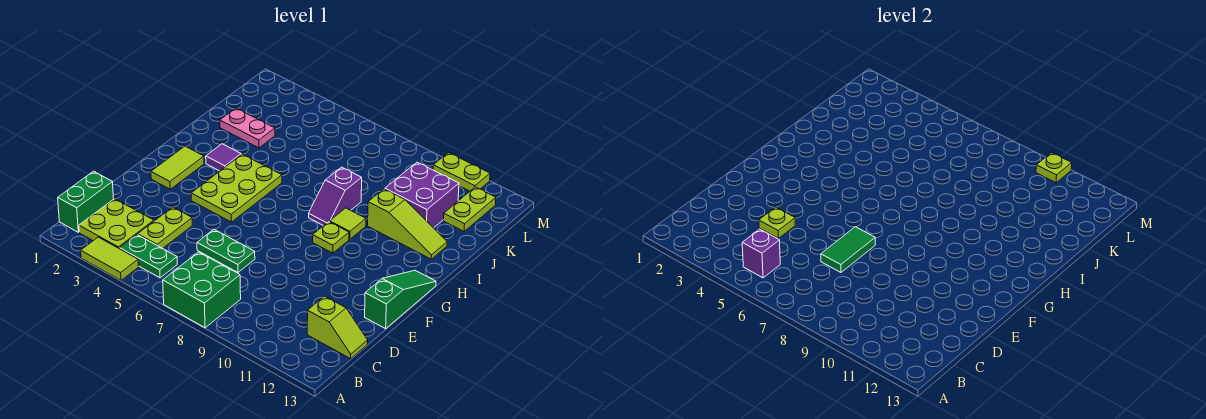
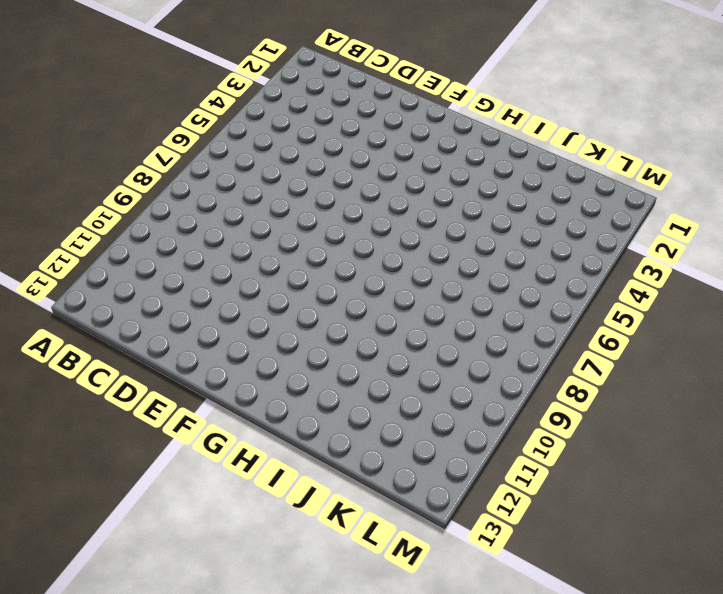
none -> lime 1x2 tile [81,237,139,280]
none -> green 2x2 brick [163,252,241,328]
none -> green 1x2 brick [58,171,113,232]

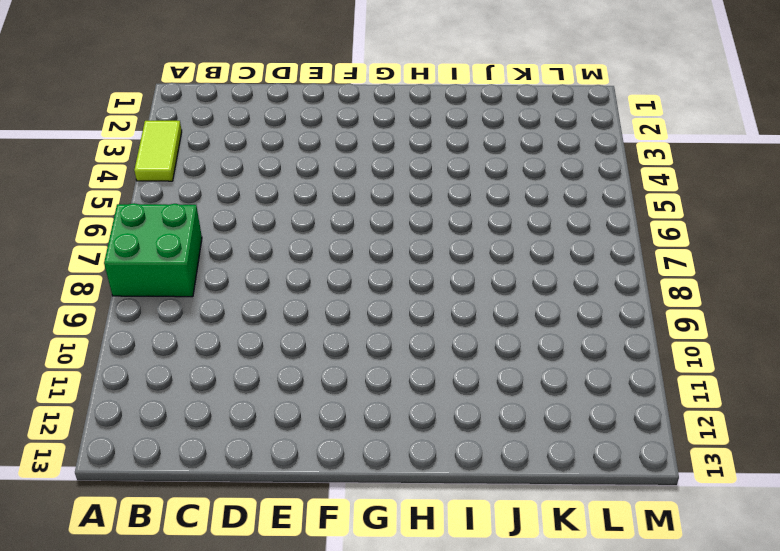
none -> green 1x2 brick [58,171,113,232]
none -> lime 2x2 plate [79,199,154,249]
none -> green 1x2 plate [120,235,177,278]

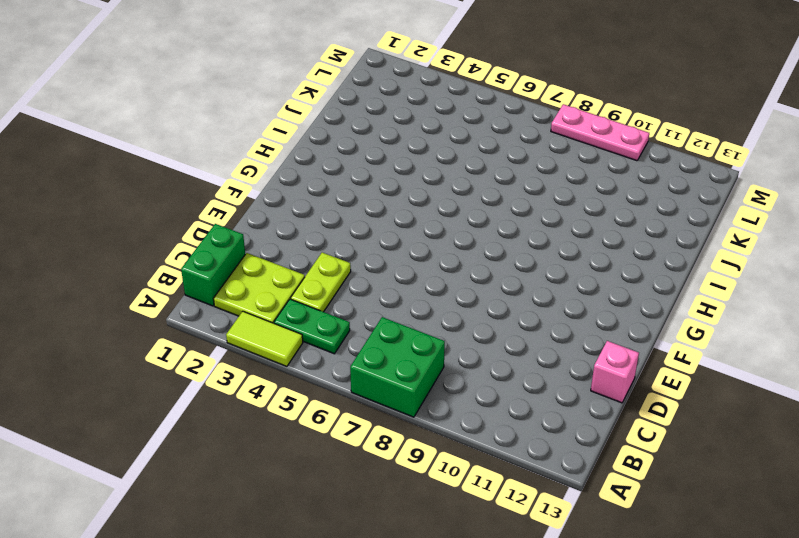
pink 1x1 brick [591,341,639,403] -> none
pink 1x3 plate [551,104,649,161] -> lime 1x2 plate [433,153,490,191]
none -> lime 1x2 slope [307,296,368,359]
none -> green 1x2 plate [197,229,255,272]
none -> green 1x3 slope [365,270,436,329]

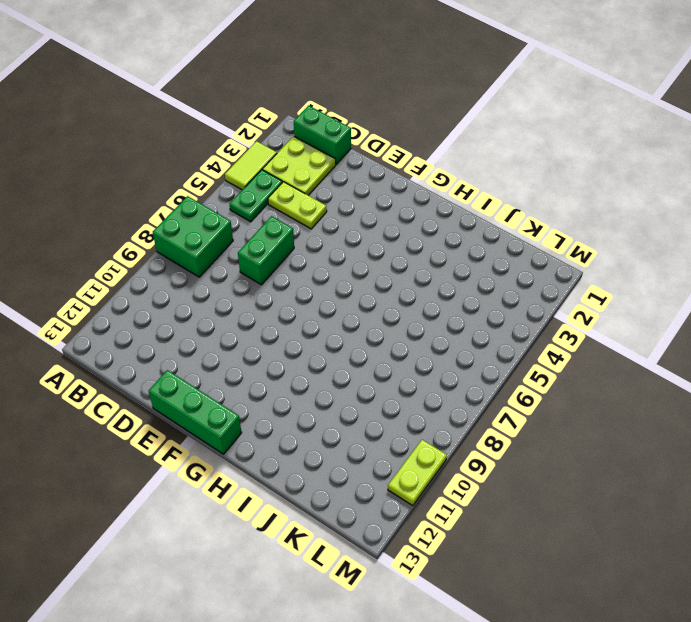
green 1x2 brick [238,216,294,285] -> green 1x2 plate [197,229,255,272]
green 1x3 brick [149,370,242,454] -> green 1x3 slope [365,270,436,329]
none -> lime 1x2 slope [307,296,368,359]
none -> lime 1x2 tile [151,146,204,189]
none -> lime 2x3 plate [191,154,282,222]

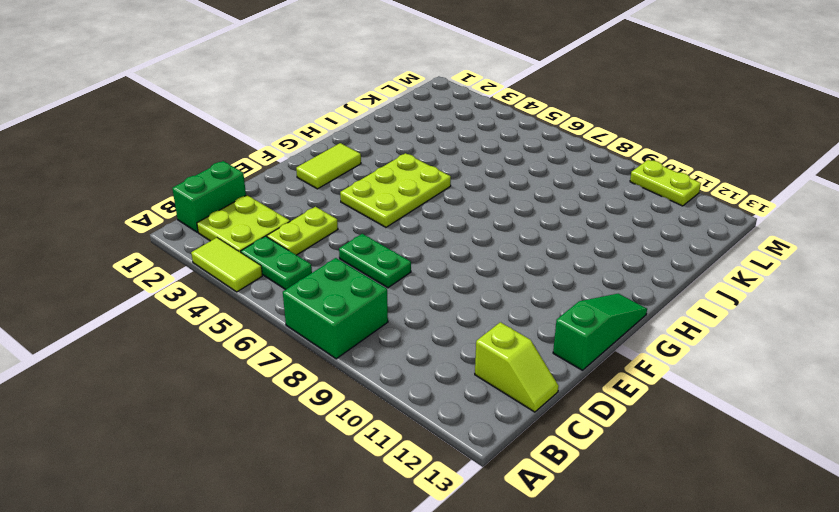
none -> lime 1x1 plate [313,222,349,253]
none -> purple 1x1 tile [206,144,241,171]
none -> purple 1x2 slope [309,167,362,226]

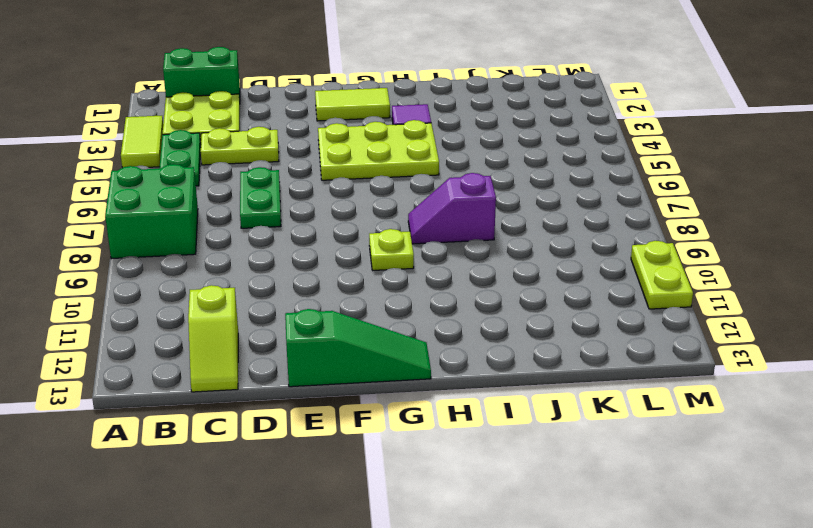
none -> lime 1x1 tile [330,208,366,239]
none -> lime 1x3 slope [368,189,447,259]
none -> pink 1x2 plate [220,108,275,148]

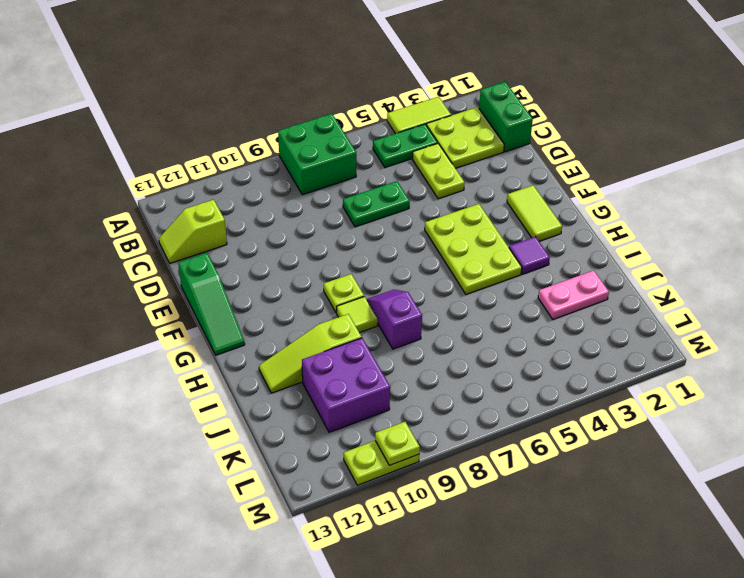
none -> lime 1x2 plate [444,187,496,231]
none -> purple 1x1 brick [742,229,780,278]
none -> lime 1x1 plate [759,207,795,238]

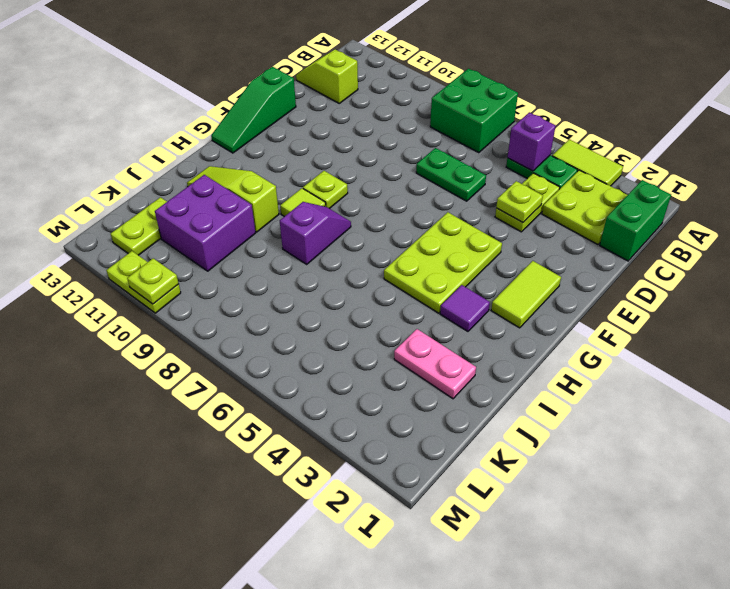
none -> green 1x2 tile [821,227,875,272]

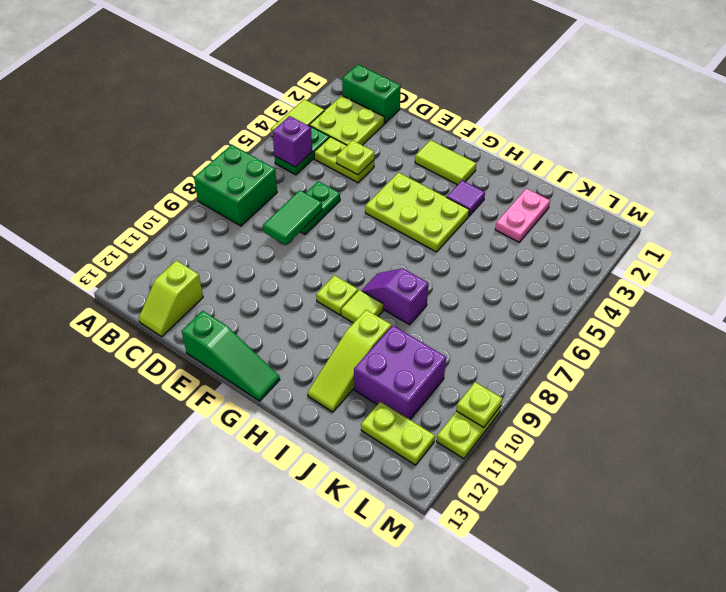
green 1x2 tile [263,190,322,245] -> green 1x2 tile turned to [821,227,875,272]

